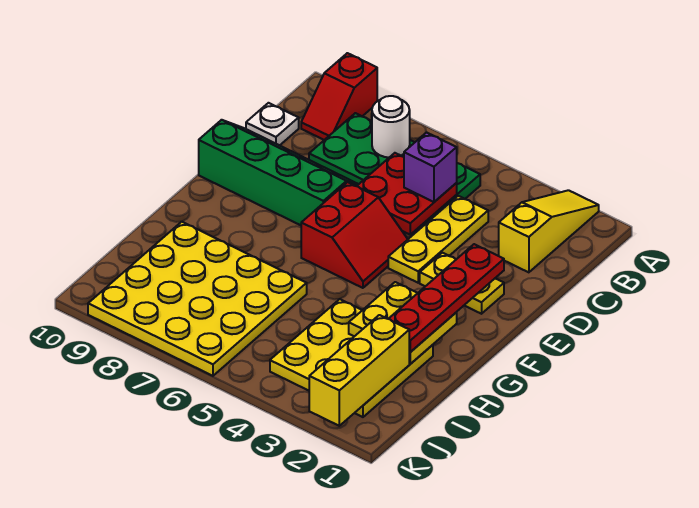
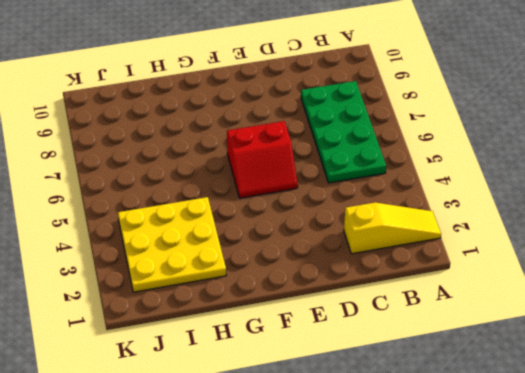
none -> red 1x2 slope [301,53,377,140]
none -> yellow 1x3 plate [388,196,488,283]
none -> white 1x1 plate [246,103,299,145]

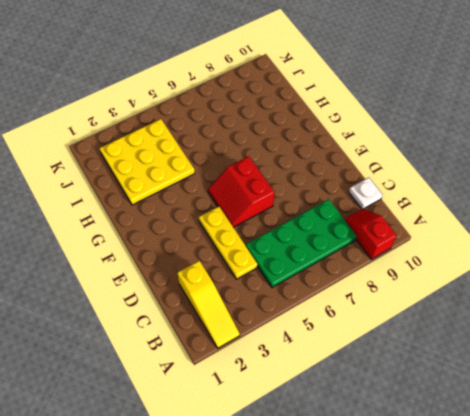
none -> green 2x4 slope [199,120,358,225]
none -> yellow 1x2 plate [420,253,504,314]
none -> yellow 4x4 plate [88,222,307,376]

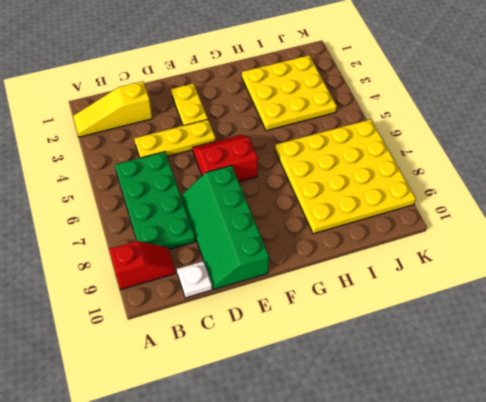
none -> white 1x1 round brick [372,96,410,157]
none -> red 2x2 plate [357,153,457,234]
none -> yellow 2x2 plate [349,282,457,364]

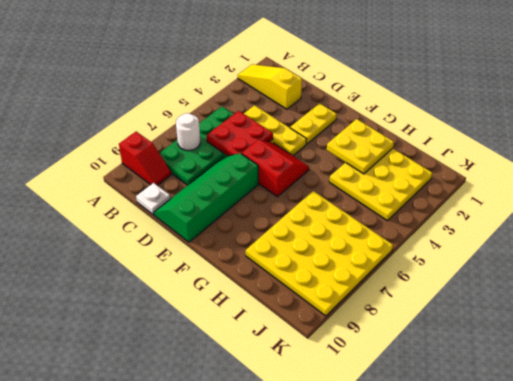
none -> yellow 1x3 brick [309,315,409,426]
none -> purple 1x1 brick [404,133,457,202]
none -> red 1x4 plate [389,244,504,352]

